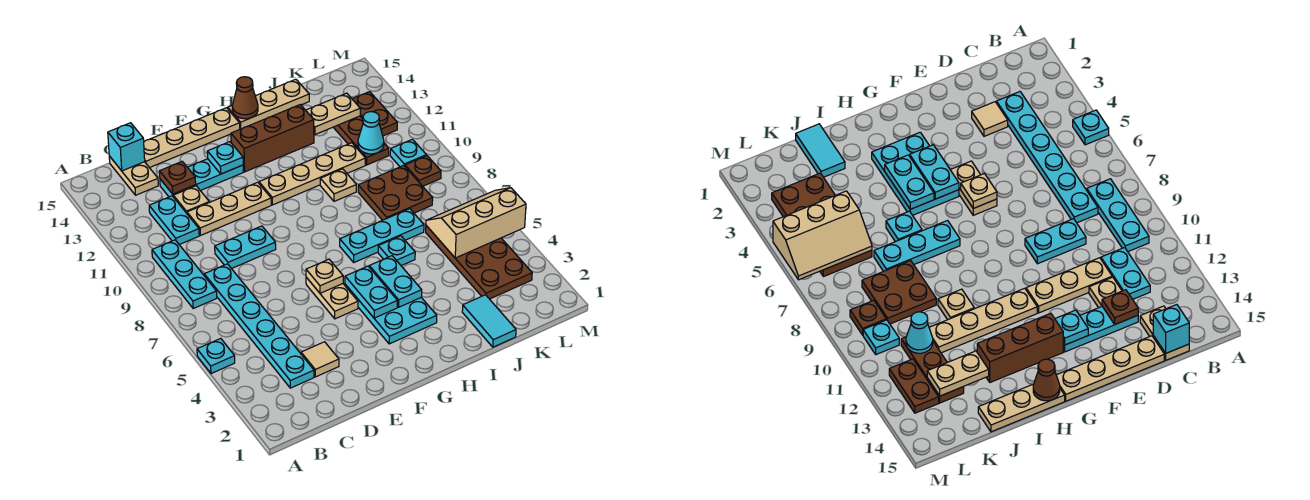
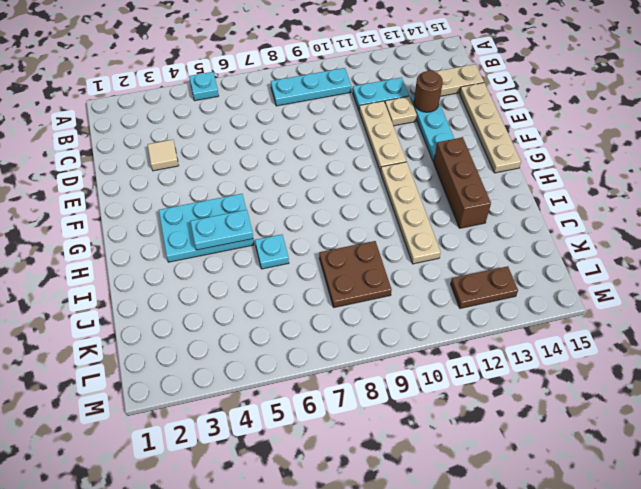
brown 1x1 round brick [414,71,443,112] -> brown 1x1 plate [160,162,196,194]
none -> cyan 1x6 plate [204,264,314,388]
none -> cyan 1x2 plate [215,226,276,269]
none -> tan 1x2 plate [306,277,358,319]
none -> cyan 1x3 plate [340,209,424,262]

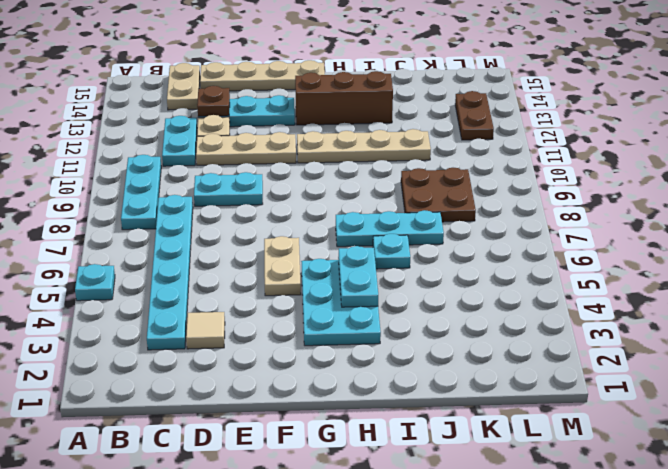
none -> tan 1x3 plate [228,79,309,129]
none -> tan 1x1 plate [320,169,356,201]
none -> cyan 1x2 tile [462,295,516,347]
none -> brown 2x4 plate [426,226,532,299]

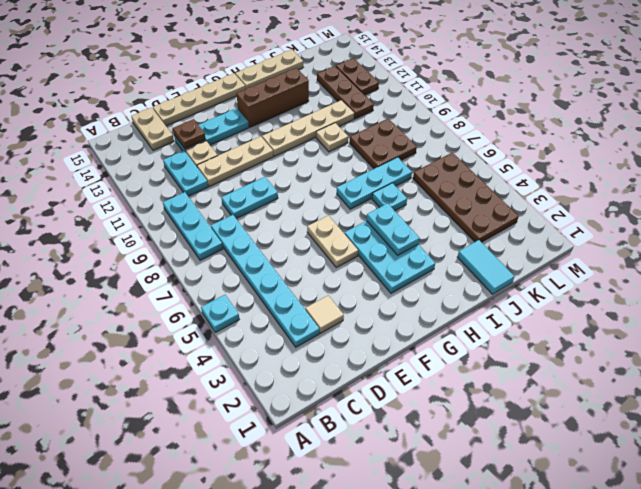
none -> brown 1x1 plate [405,156,441,186]
none -> cyan 1x1 plate [390,139,426,167]
none -> cyan 1x1 brick [108,123,145,171]
none -> tan 1x1 plate [306,259,343,293]

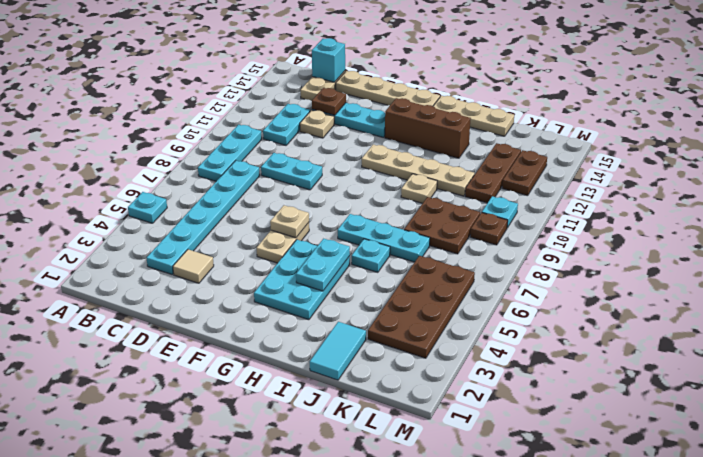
none -> tan 1x3 plate [187,182,271,236]
none -> cyan 1x1 plate [207,142,243,174]
none -> cyan 1x2 plate [345,266,397,318]
none -> brown 1x1 cone [232,77,258,119]

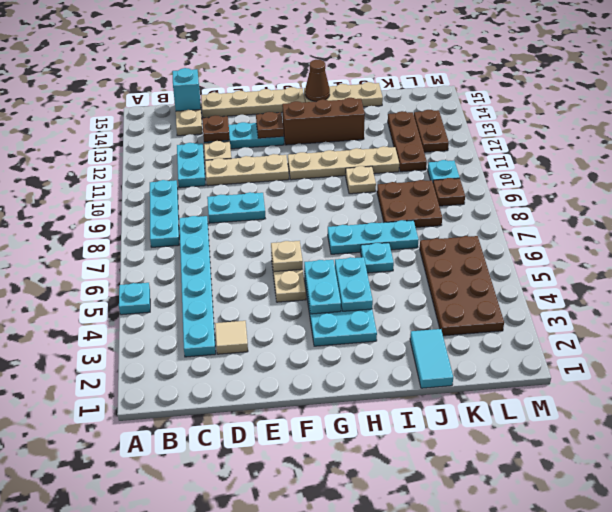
brown 1x1 plate [256,112,284,138] -> cyan 1x1 plate [207,142,243,174]
none -> tan 1x2 plate [306,93,360,135]
none -> tan 2x3 slope [426,188,526,258]
none -> cyan 1x1 cone [358,112,384,154]

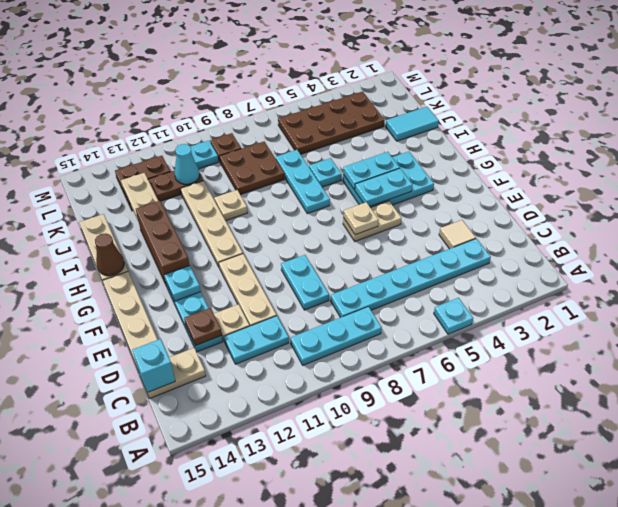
none -> tan 2x3 slope [426,188,526,258]

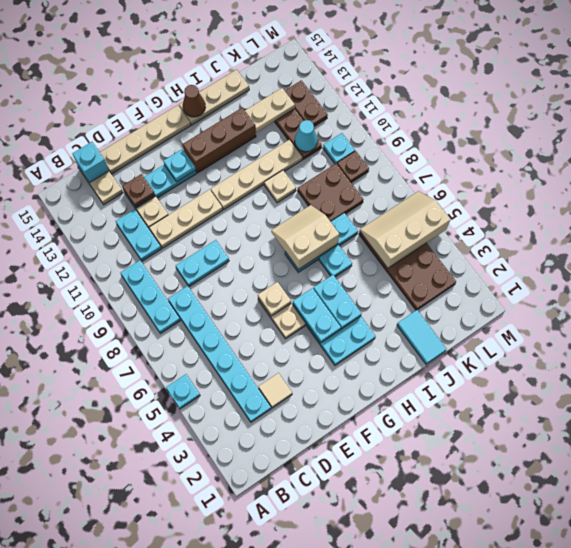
tan 2x2 slope [271,205,339,270] -> none

